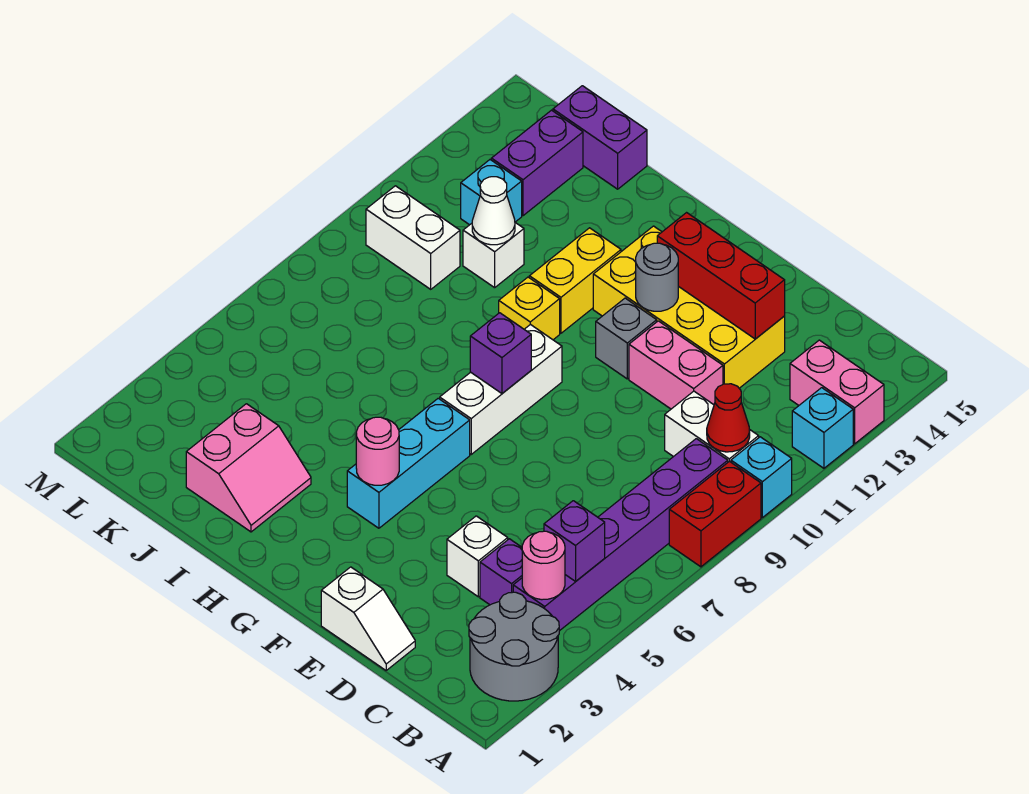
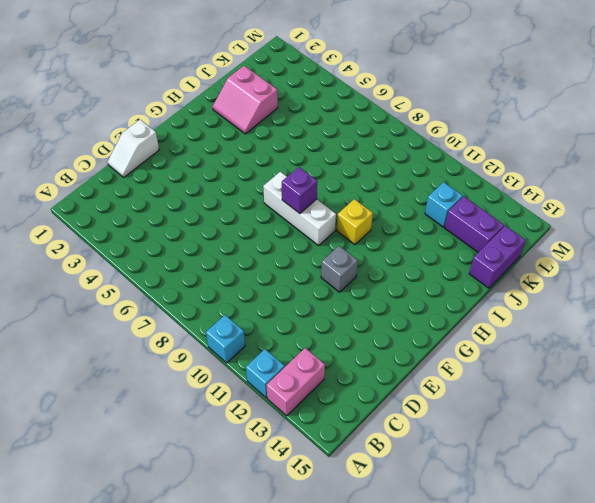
none -> grey 2x2 round brick [469,592,559,701]
none -> red 1x2 brick [669,461,761,567]
none -> purple 1x6 brick [513,439,728,631]
none -> white 1x2 brick [665,391,759,462]

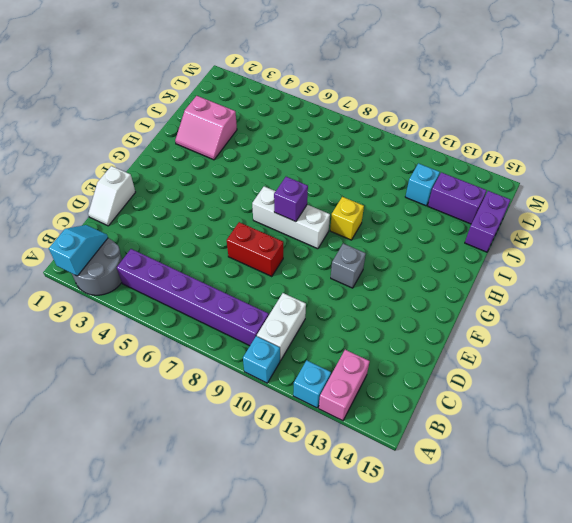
cyan 1x2 slope [49,225,108,276] -> none
red 1x2 brick [227,222,283,277] -> red 1x2 brick moved to [669,461,761,567]
none -> purple 1x1 brick [480,539,522,605]
none -> white 1x1 brick [447,516,508,597]
none -> pink 1x2 brick [629,321,723,409]
none -> yellow 2x4 brick [593,226,785,388]

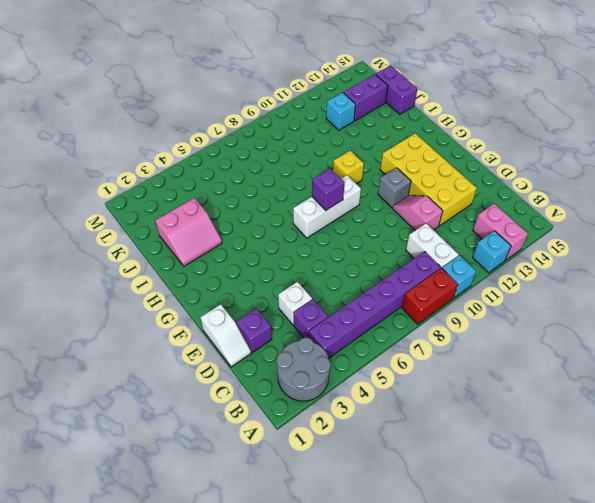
purple 1x1 brick [236,309,272,352] -> purple 1x1 brick moved to [544,501,605,581]
pink 1x2 slope [393,195,443,230] -> pink 1x2 brick [629,321,723,409]
none -> cyan 1x3 brick [347,398,470,528]
none -> yellow 1x2 brick [529,228,621,333]
none -> white 1x1 brick [463,223,524,288]
none -> white 1x2 brick [366,186,460,289]

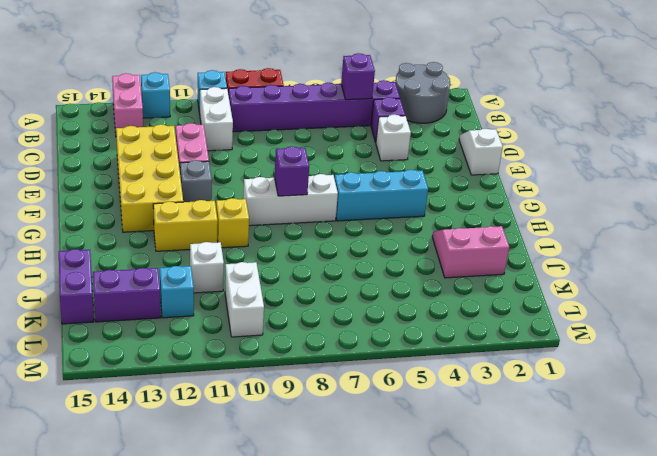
none -> pink 1x1 round brick [522,531,565,600]
none -> red 1x1 cone [707,384,750,452]
none -> red 1x3 brick [657,213,785,339]
none -> grey 1x1 round brick [636,243,678,311]

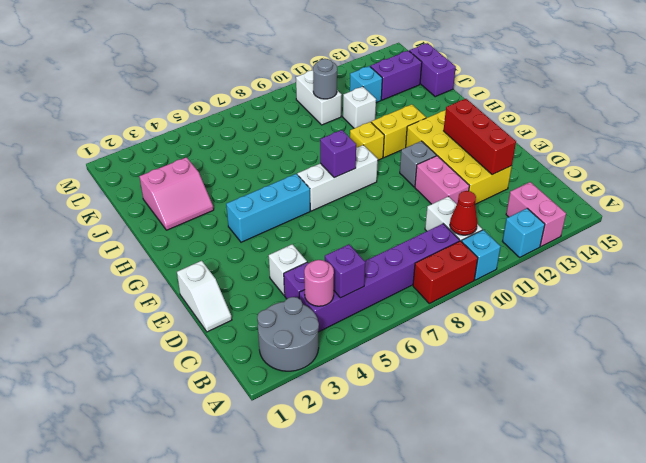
grey 1x1 round brick [313,59,337,99] -> grey 1x1 round brick moved to [636,243,678,311]
none -> pink 1x1 round brick [356,417,399,485]
none -> white 1x1 cone [472,177,515,245]

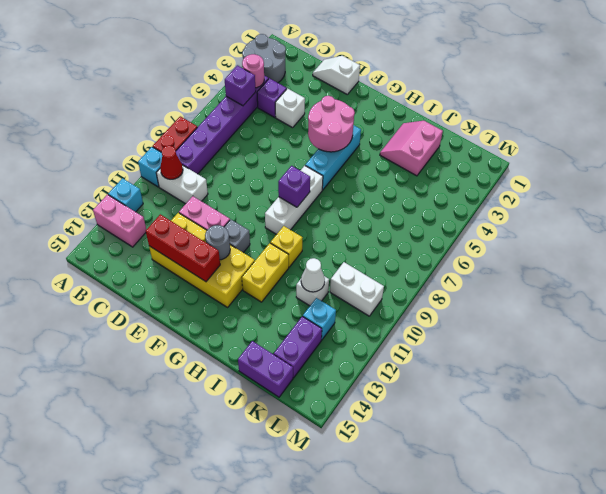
pink 2x2 round brick [308,96,355,152] -> pink 1x1 round brick [356,417,399,485]

